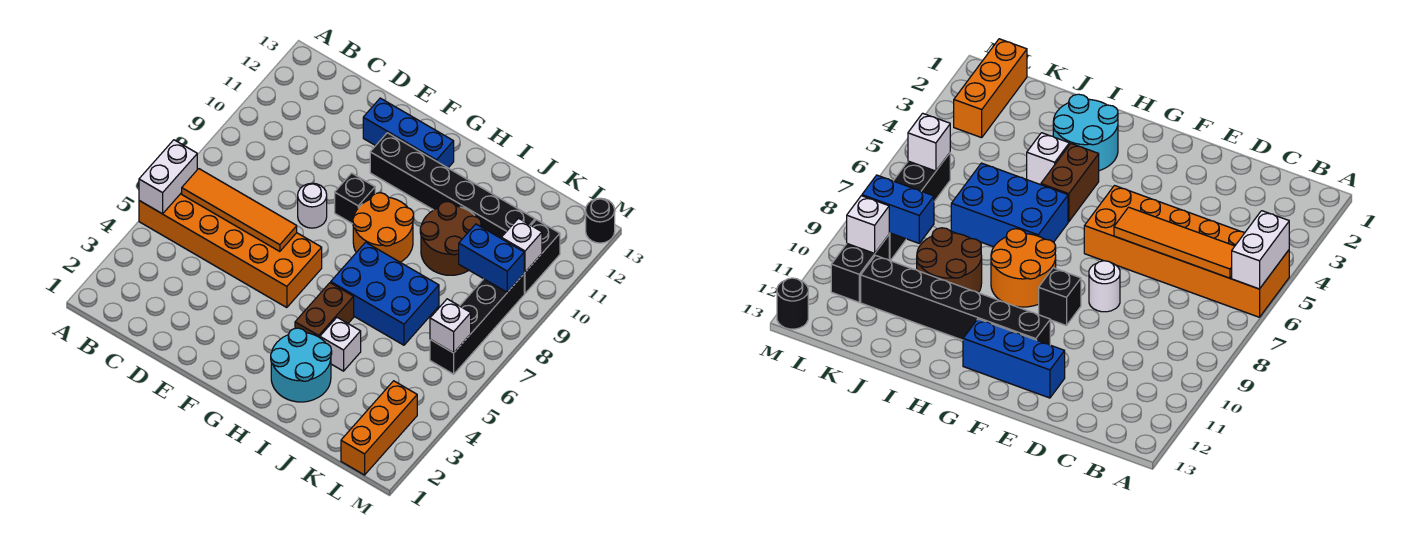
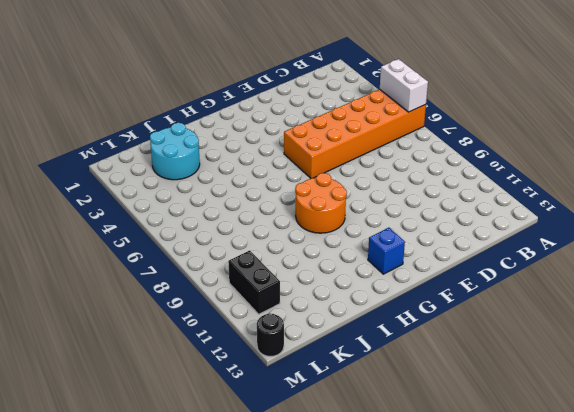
blue 1x1 brick [368,228,405,274] -> blue 1x3 brick [363,98,454,168]
cyan 2x2 round brick [150,123,200,180] -> cyan 2x2 round brick moved to [271,328,332,402]
none -> white 1x1 round brick [298,183,327,228]
none -> black 1x1 brick [335,173,375,224]
none -> black 1x6 brick [370,133,535,238]

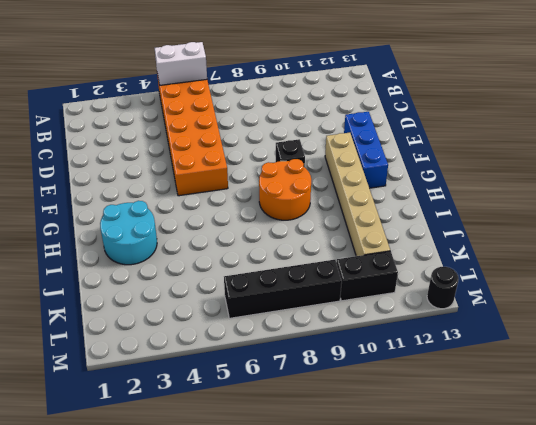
tan 1x6 brick [325,133,390,256] -> black 1x6 brick [370,133,535,238]
none -> white 1x1 round brick [298,183,327,228]
none -> brown 1x2 brick [295,283,354,338]
none -> blue 2x3 brick [331,242,439,345]

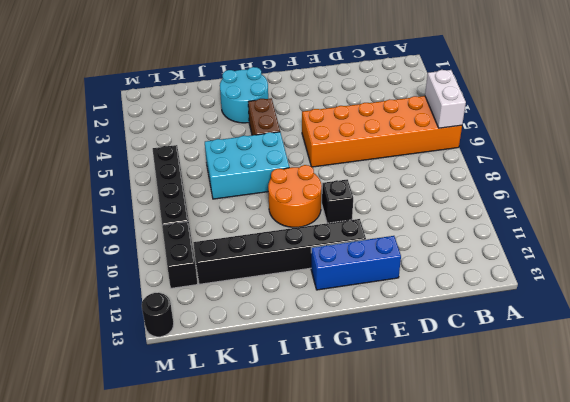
cyan 2x3 brick [205,132,289,199] -> blue 2x3 brick [331,242,439,345]
none -> white 1x1 round brick [298,183,327,228]
none -> white 1x1 brick [320,318,361,371]
none -> brown 2x2 round brick [420,202,481,275]

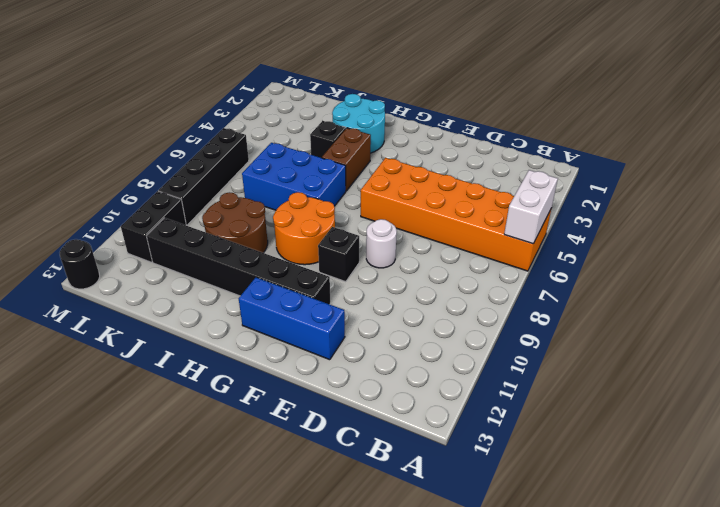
black 1x1 brick [310,121,346,158] -> white 1x1 brick [320,318,361,371]
none -> orange 1x3 brick [341,381,417,475]
none -> orange 1x4 tile [182,169,297,252]
none -> blue 1x2 brick [459,224,524,292]

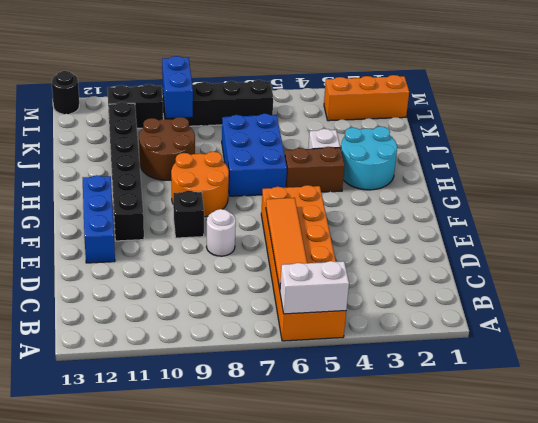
none -> white 1x1 brick [430,299,471,353]
none -> white 1x1 brick [501,218,542,272]

